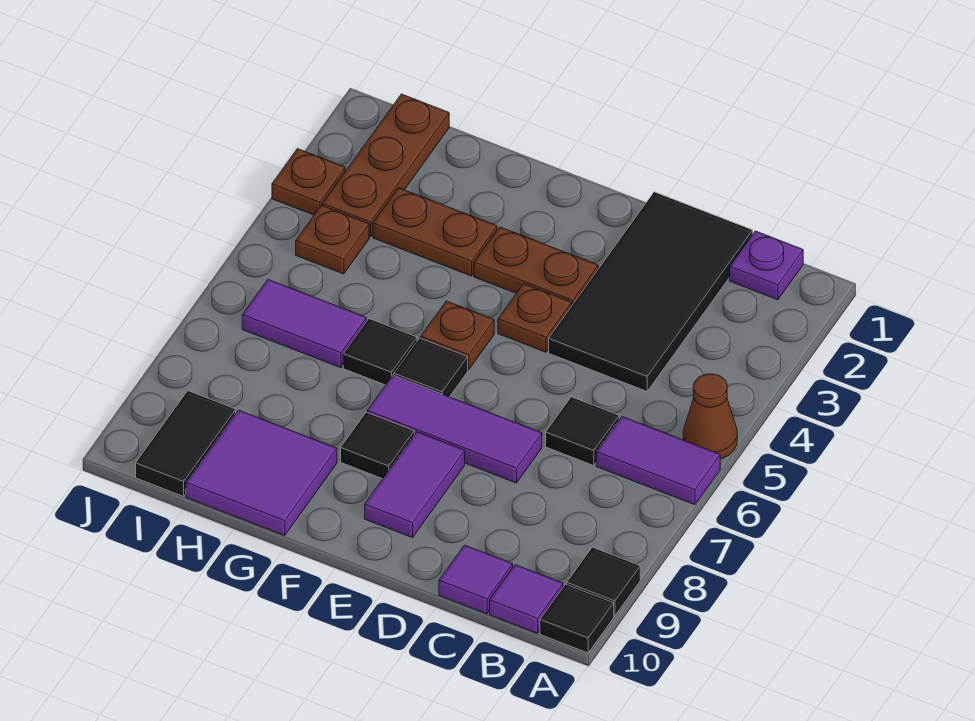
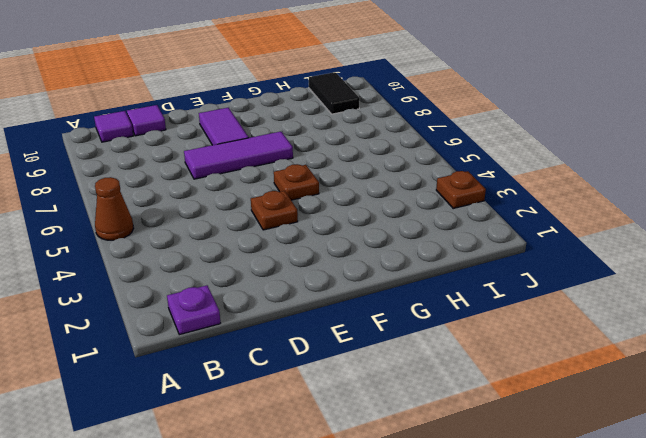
none -> purple 1x2 tile [596,417,720,505]
none -> black 1x1 tile [567,547,640,616]
none -> black 1x1 tile [540,584,614,653]

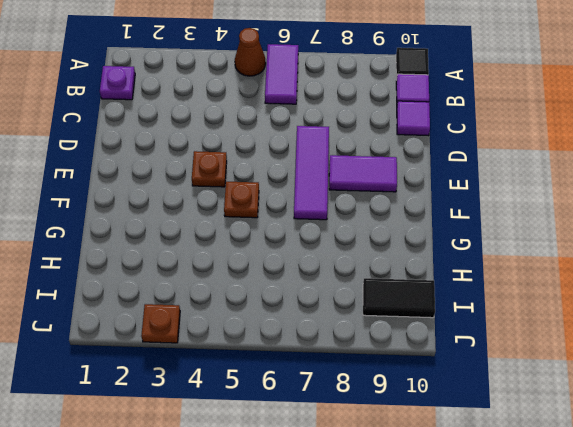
none -> black 1x1 tile [567,547,640,616]
none -> black 2x4 tile [549,192,753,391]
none -> black 1x1 tile [546,397,619,466]

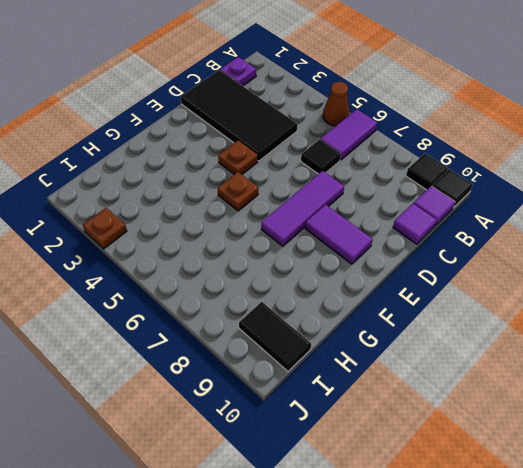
none -> brown 1x2 plate [474,227,598,305]
none -> black 1x1 tile [394,338,468,397]
none -> black 1x1 tile [341,412,414,479]

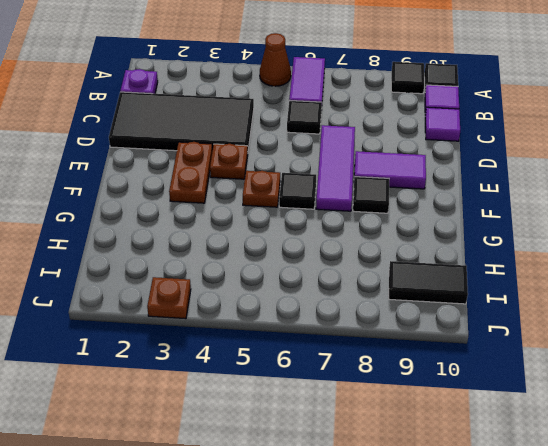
none -> brown 1x2 plate [373,188,497,276]
none -> black 1x1 tile [343,319,417,385]
none -> purple 2x2 tile [186,410,337,536]

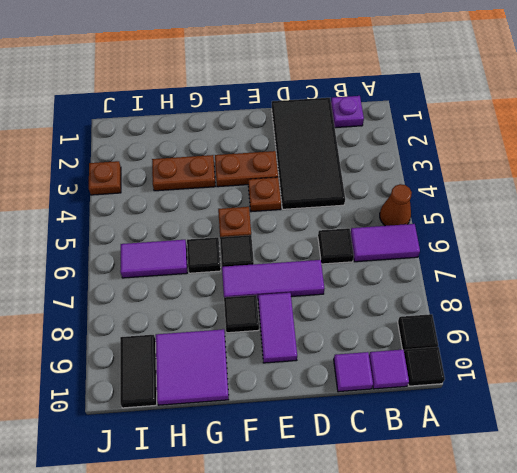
none -> brown 1x3 plate [322,94,449,237]
none -> brown 1x1 plate [296,205,369,274]

